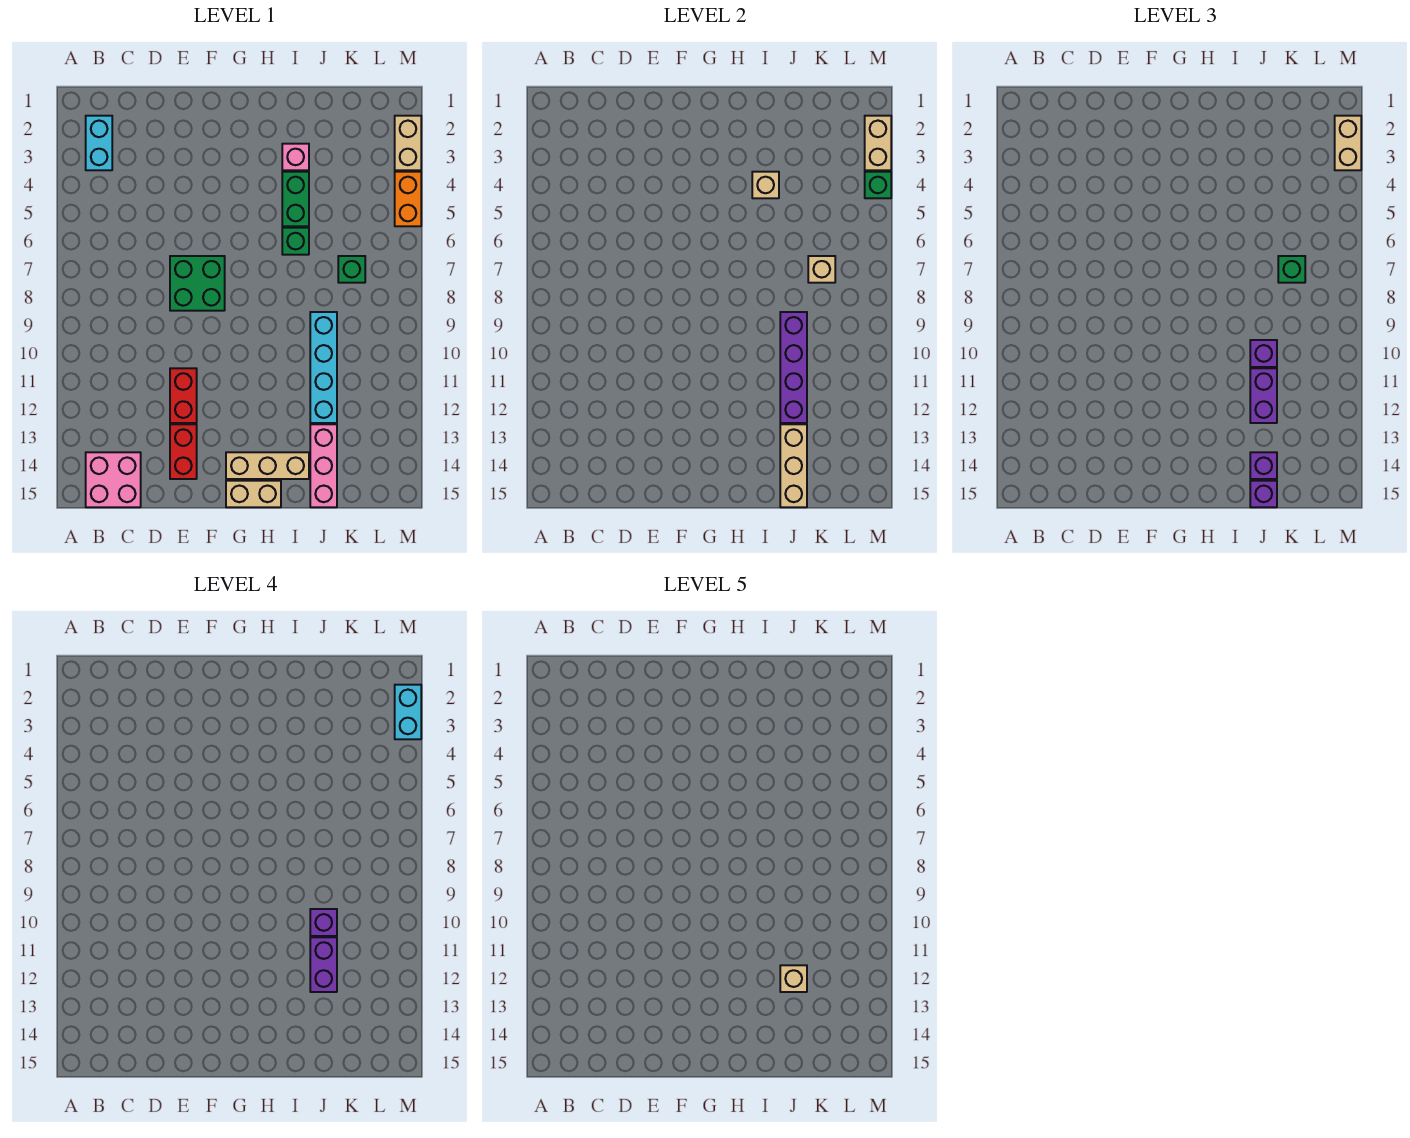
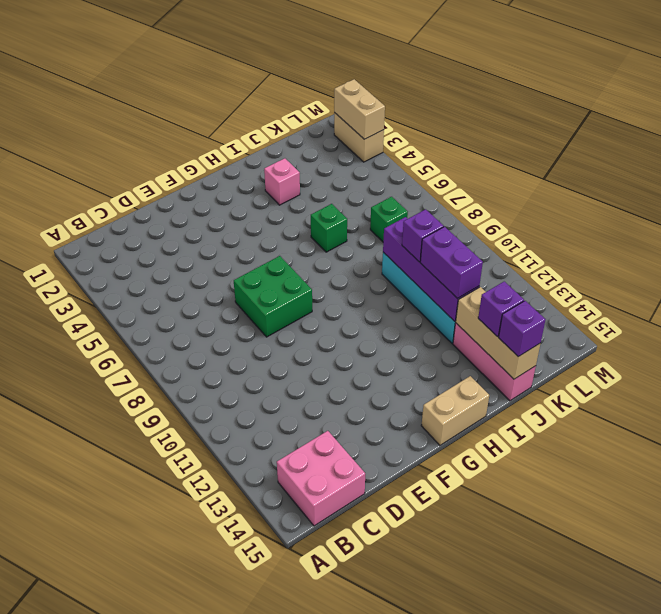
none -> cyan 1x2 brick [86,116,112,170]
none -> red 1x2 brick [170,368,197,423]
none -> red 1x2 brick [170,424,197,479]
none -> tan 1x3 brick [226,452,309,479]

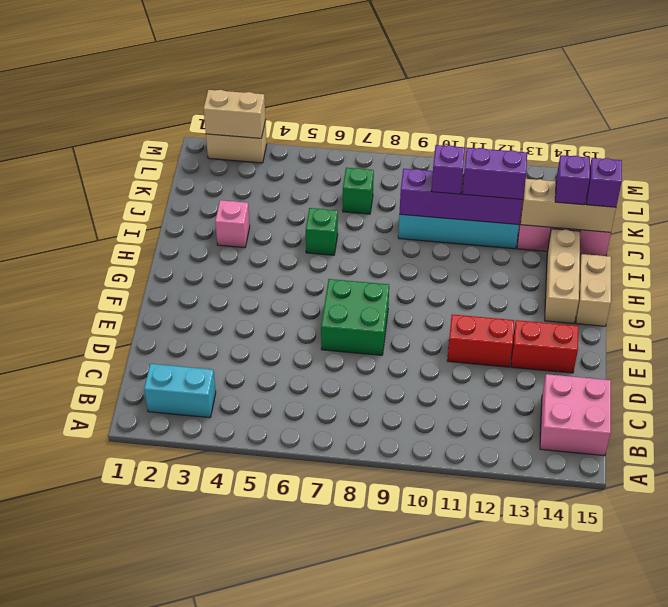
none -> green 1x2 brick [282,172,309,226]
none -> orange 1x2 brick [395,172,421,226]
none -> tan 1x1 brick [752,172,779,198]
none -> tan 1x1 brick [808,256,835,283]

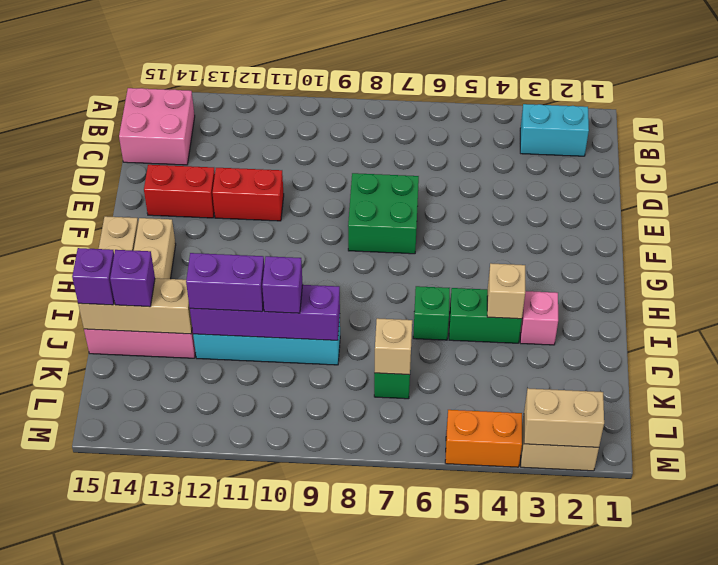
none -> green 1x1 brick [865,172,891,198]
none -> green 1x1 brick [1278,256,1305,283]
none -> tan 1x2 brick [1335,116,1361,170]
none -> purple 1x1 brick [310,909,337,936]

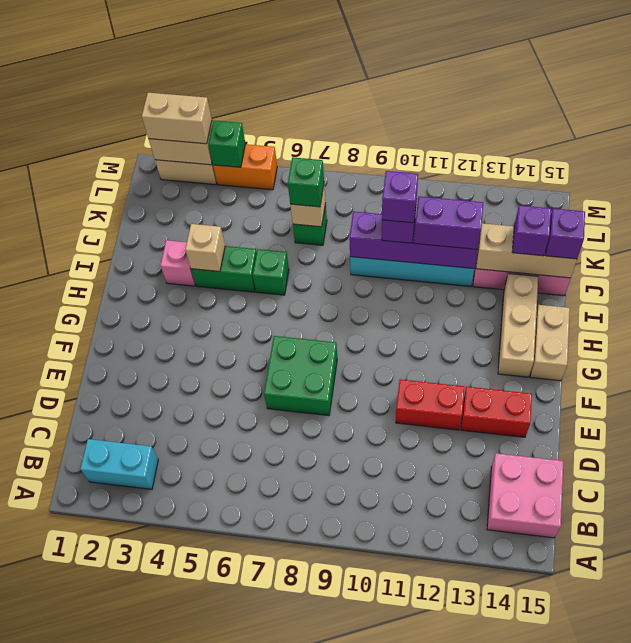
none -> purple 1x2 brick [310,937,337,992]
none -> cyan 1x2 brick [395,685,421,739]
none -> tan 1x1 brick [780,965,807,992]

